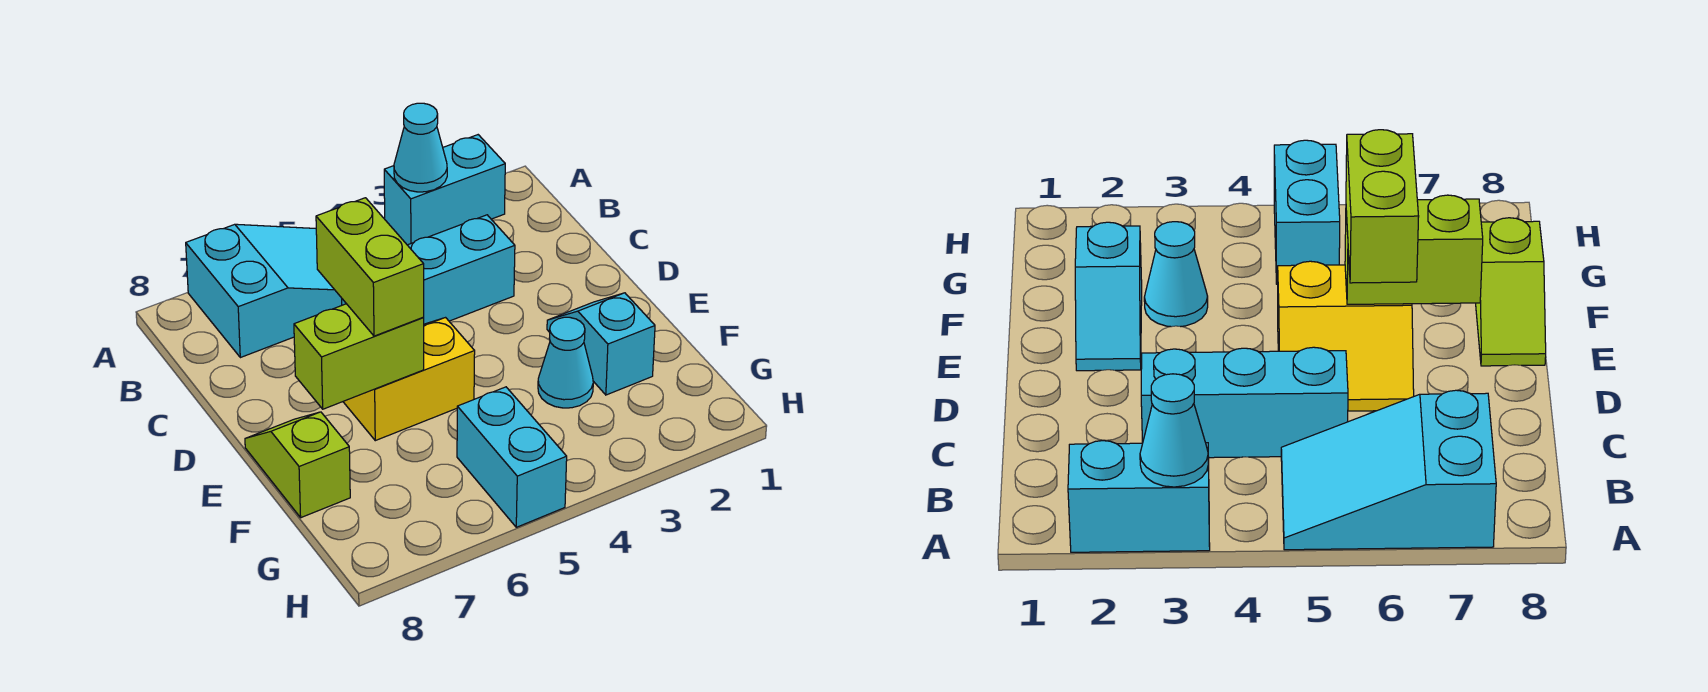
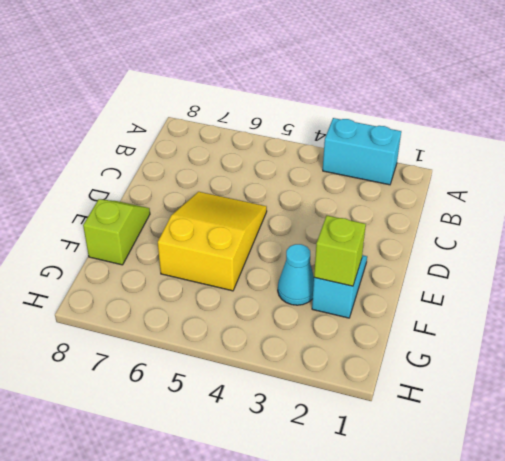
yellow 2x3 slope [158,192,267,291] -> yellow 2x2 slope [343,318,475,441]
lime 1x1 brick [314,216,366,286] -> none
none -> cyan 2x3 slope [186,224,342,358]
none -> cyan 1x3 brick [342,215,515,324]

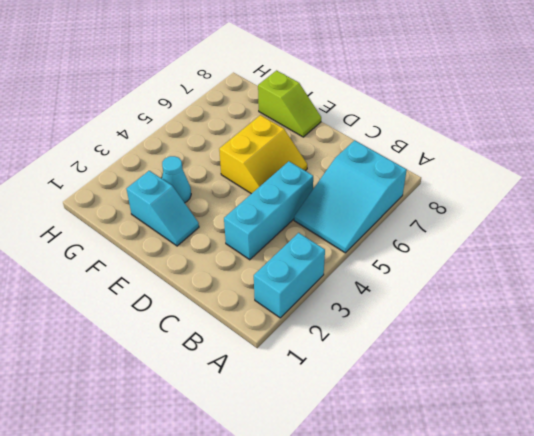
none -> cyan 1x2 brick [457,387,567,527]
none -> cyan 1x1 cone [394,103,447,192]

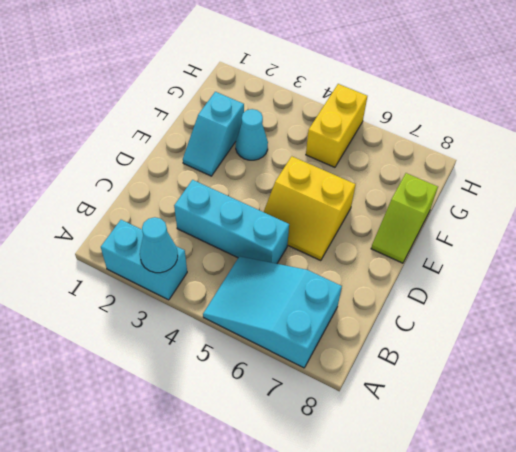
yellow 1x2 brick [306,84,367,167] -> cyan 1x2 brick [457,387,567,527]
none -> lime 1x2 brick [294,304,424,409]
none -> lime 1x2 brick [316,198,424,336]

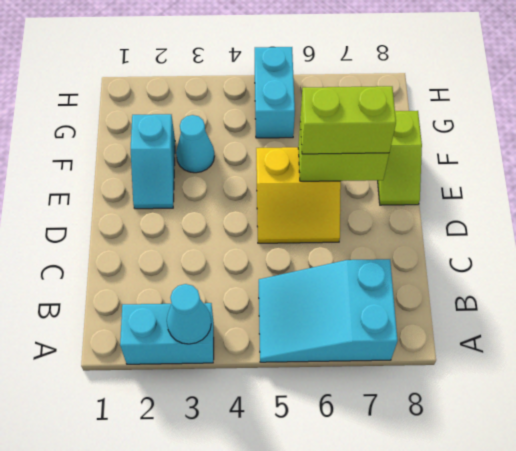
lime 1x2 brick [300,86,396,154] -> lime 1x2 brick turned to [316,198,424,336]
none -> cyan 1x3 brick [342,215,515,324]

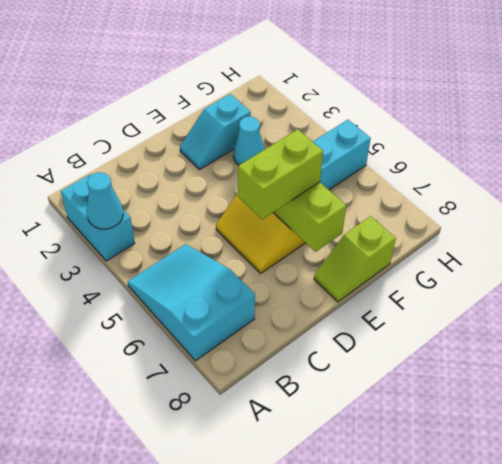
none -> cyan 1x3 brick [342,215,515,324]

